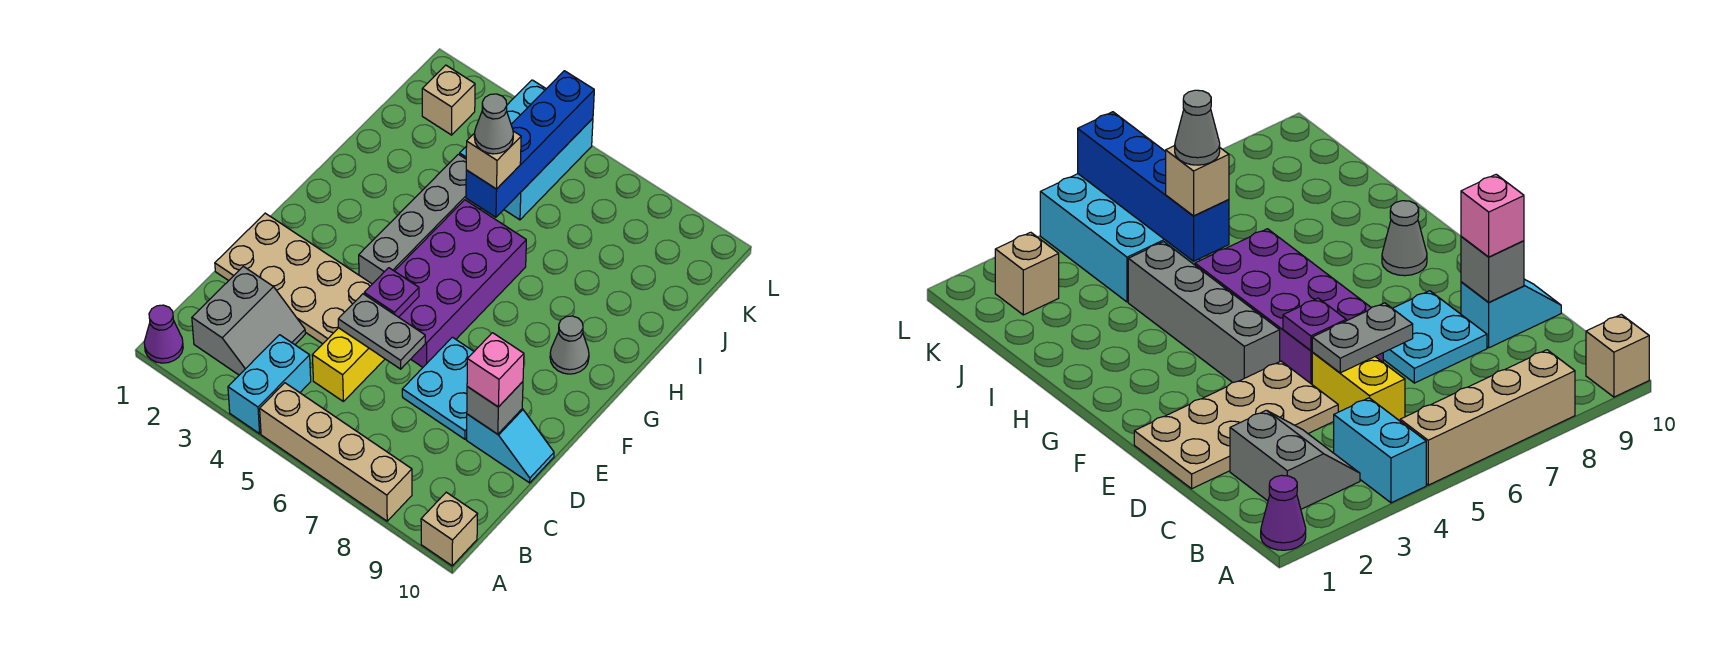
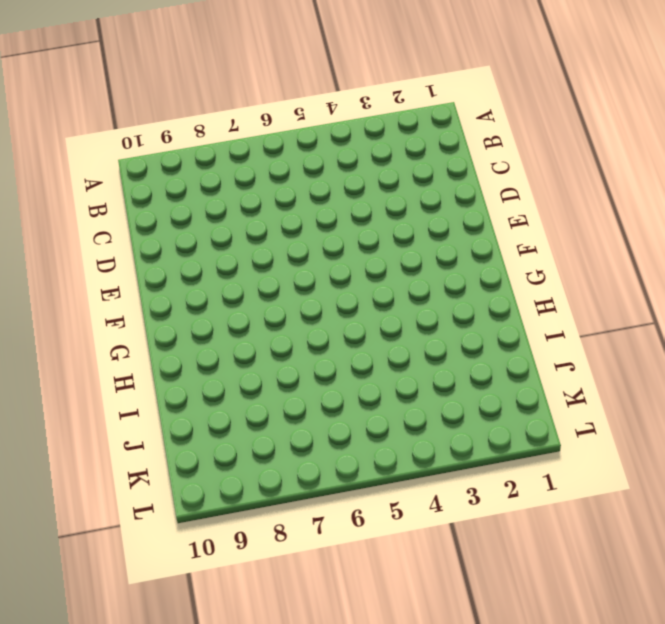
none -> purple 1x1 cone [144,305,183,363]
none -> cyan 1x2 brick [228,335,311,434]
none -> tan 1x4 brick [260,383,412,521]

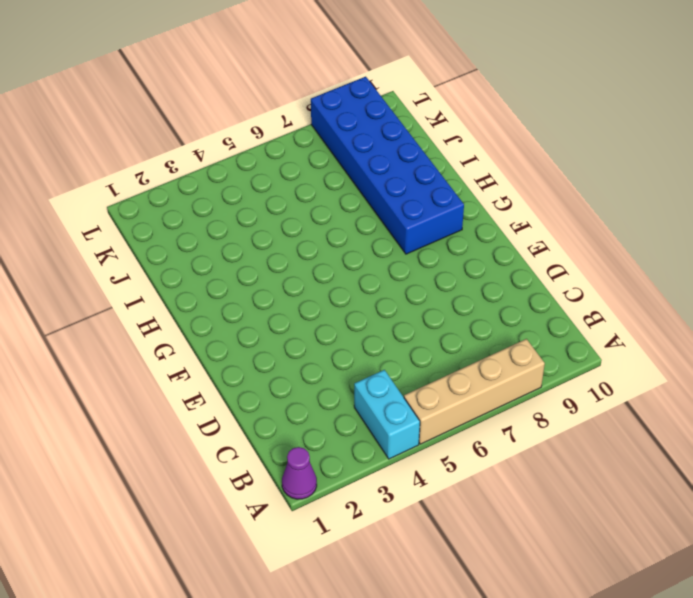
blue 2x6 brick [311,77,464,254] -> grey 1x1 cone [550,316,589,374]
none -> tan 1x1 brick [421,492,477,566]
none -> grey 2x2 slope [192,266,305,375]
none -> yellow 1x2 brick [312,328,385,401]

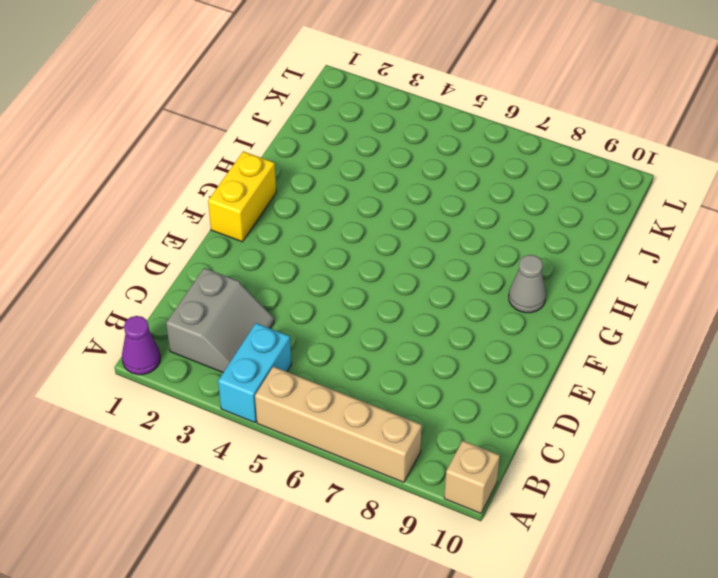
yellow 1x2 brick [208,151,276,242] -> yellow 1x2 brick moved to [312,328,385,401]
none -> tan 2x4 plate [215,213,372,344]
none -> cyan 2x2 plate [402,337,474,439]
none -> cyan 1x2 slope [467,409,554,483]

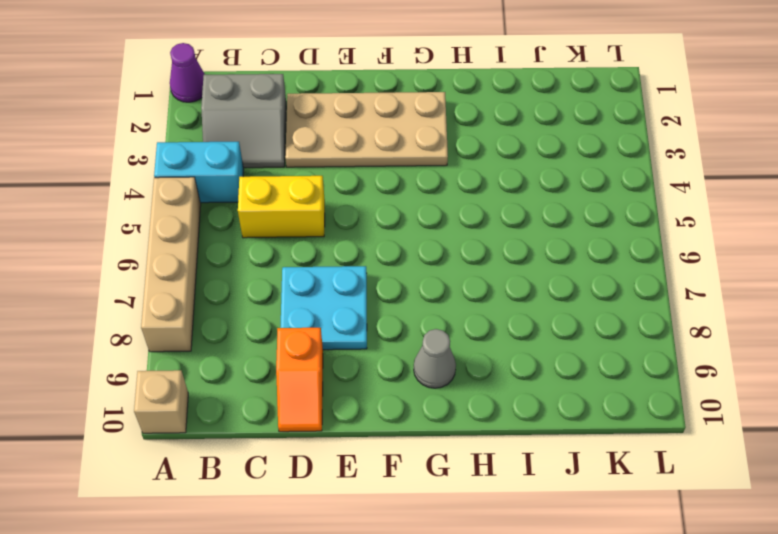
tan 2x4 plate [285,92,448,167] -> tan 2x4 plate turned to [215,213,372,344]
orange 1x2 slope [276,328,323,432] -> cyan 1x2 slope [467,409,554,483]
none -> purple 2x4 brick [395,200,526,367]
none -> grey 1x4 brick [359,154,480,284]
none -> cyan 2x3 brick [460,80,593,220]

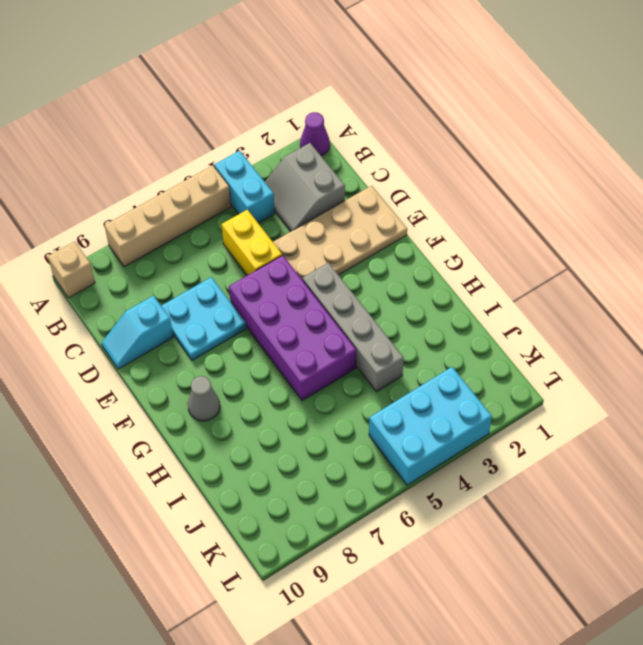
cyan 2x3 brick [369,367,492,485] -> cyan 2x3 brick turned to [460,80,593,220]
none -> tan 1x1 brick [422,65,475,135]
none -> grey 1x2 plate [338,294,425,369]
none -> grey 1x1 brick [467,382,523,434]

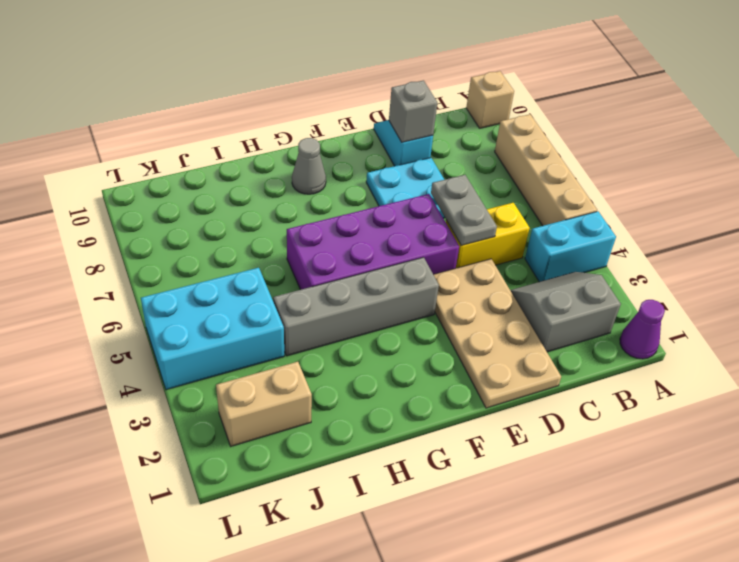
tan 1x2 brick [216,362,312,446] -> tan 1x1 brick [422,65,475,135]
none -> purple 1x1 plate [364,268,419,317]
none -> blue 1x4 brick [466,71,594,217]
none -> pink 1x1 brick [467,333,524,407]

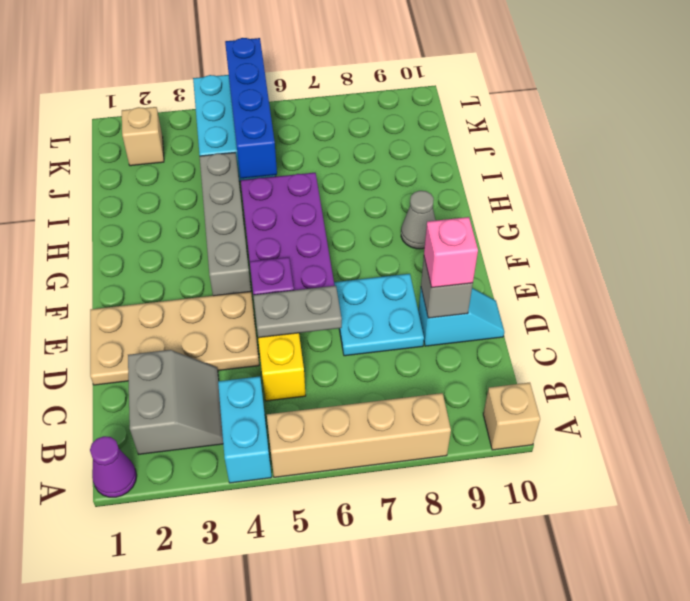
none -> tan 1x1 brick [466,131,521,189]
none -> grey 1x1 cone [474,94,513,154]

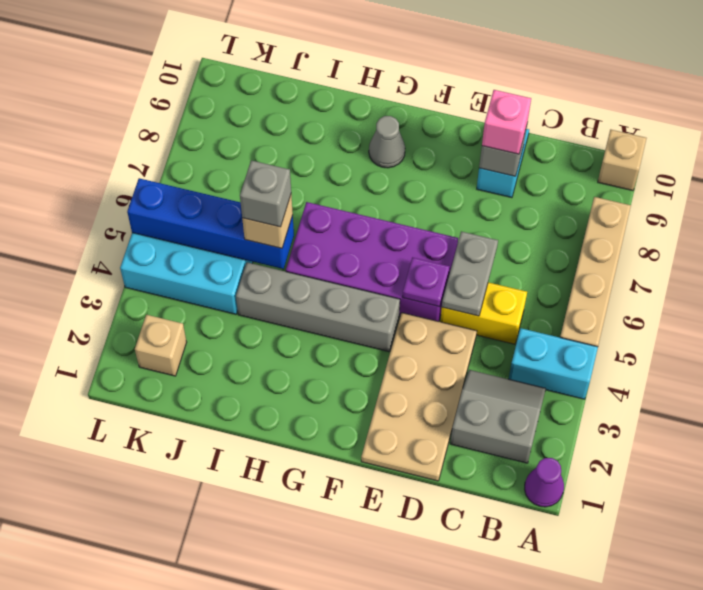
grey 1x1 brick [240,160,291,227] -> grey 1x1 cone [474,94,513,154]
none -> cyan 2x2 plate [402,337,474,439]

